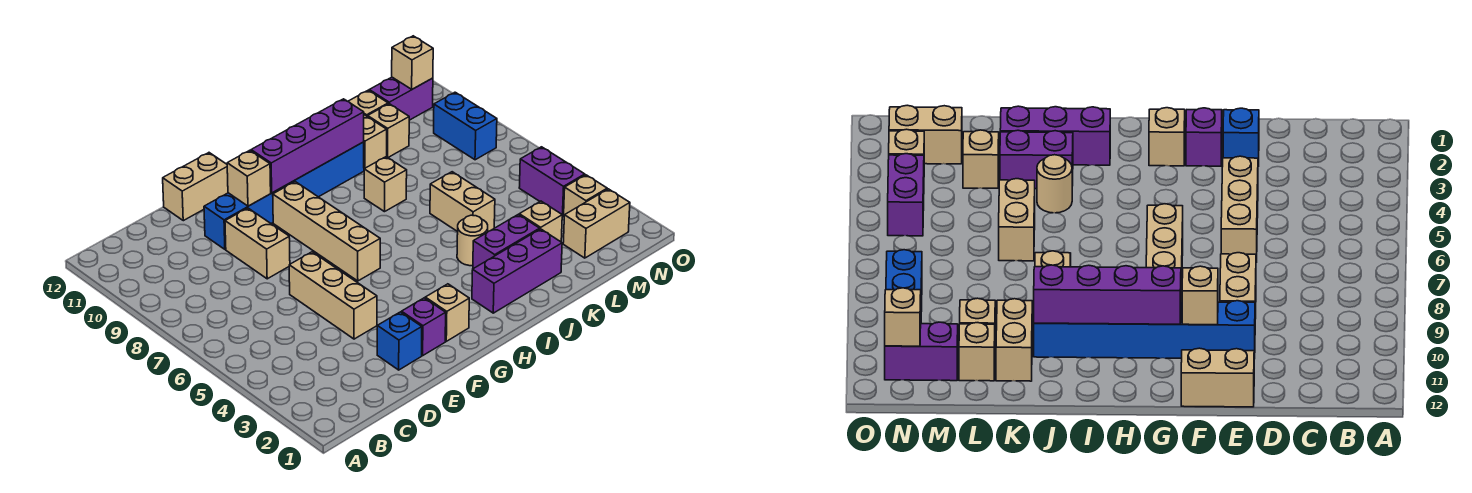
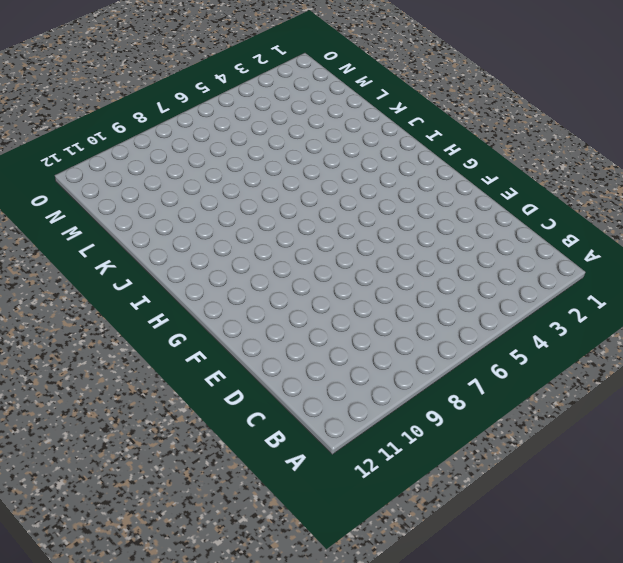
none -> blue 1x1 brick [377,312,422,370]
none -> tan 1x3 brick [289,252,377,339]
none -> tan 1x2 brick [225,208,290,279]

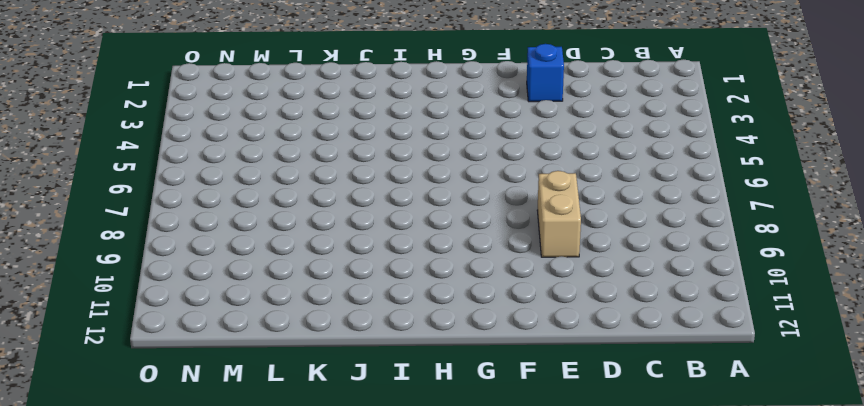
none -> tan 1x3 brick [289,252,377,339]
none -> blue 1x6 brick [204,142,364,249]
none -> tan 1x2 brick [163,153,228,221]

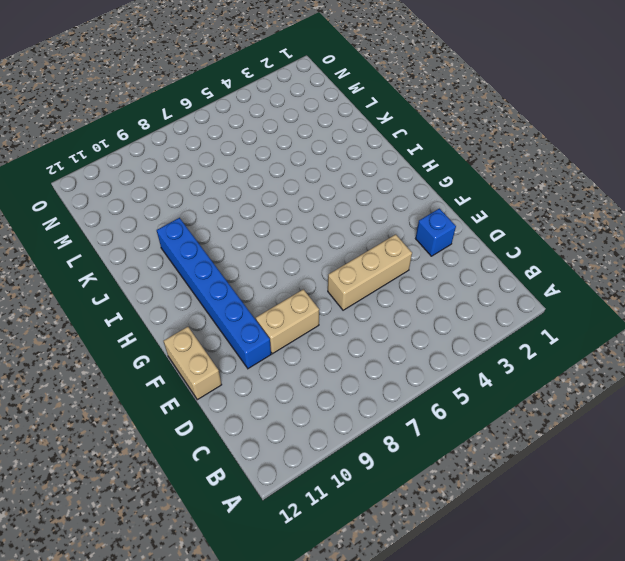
none -> purple 1x1 brick [401,298,446,356]
none -> tan 1x1 brick [425,284,469,341]
none -> tan 1x4 brick [273,182,380,281]

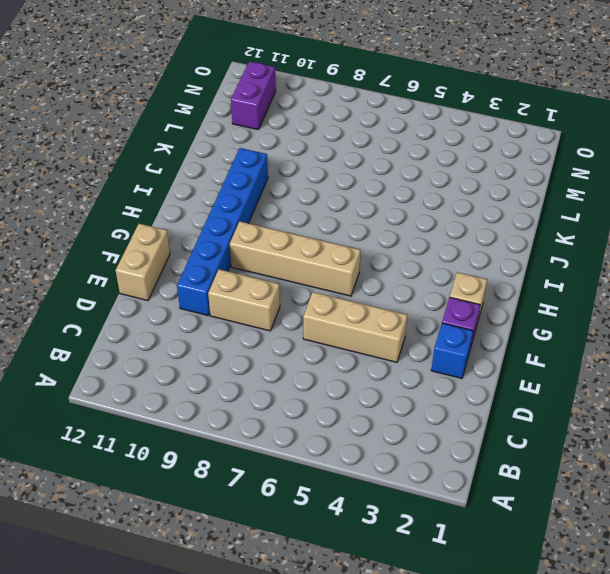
none -> purple 1x3 brick [472,229,562,313]
none -> purple 1x2 brick [473,214,540,269]
none -> tan 1x1 round brick [457,215,488,266]

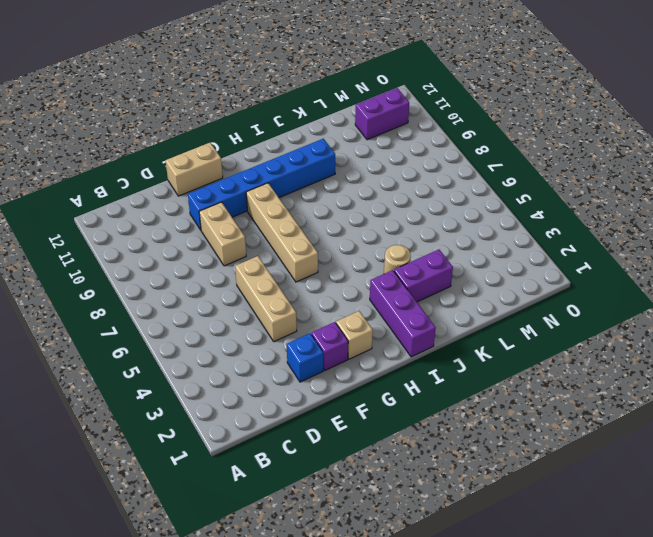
purple 1x3 brick [370,270,436,357] -> purple 1x3 brick turned to [472,229,562,313]
none -> tan 1x1 brick [364,157,407,212]
none -> tan 1x2 brick [430,172,495,232]
none -> tan 1x2 brick [364,115,387,169]

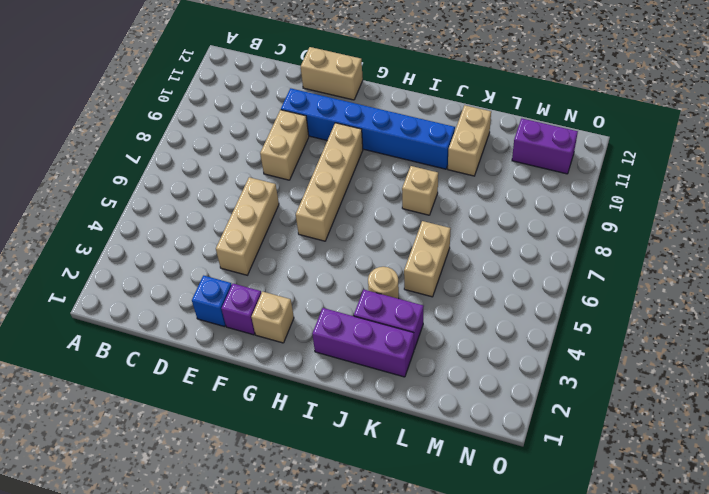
none -> tan 1x1 brick [519,201,562,242]
none -> tan 1x1 brick [368,104,409,157]
none -> tan 1x1 brick [348,90,388,117]

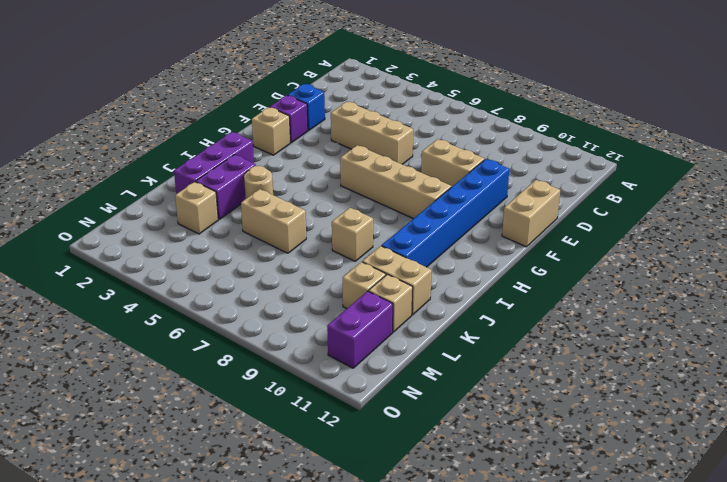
none -> tan 1x2 brick [563,189,630,258]
none -> tan 1x1 brick [564,175,607,215]
none -> purple 1x2 brick [519,147,585,216]

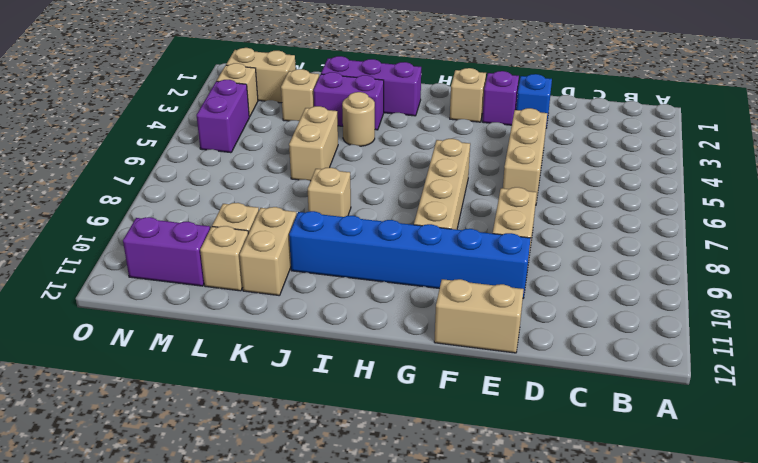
none -> blue 1x2 brick [434,92,497,160]
none -> tan 1x1 brick [227,150,271,206]
none -> purple 1x4 brick [251,99,364,193]

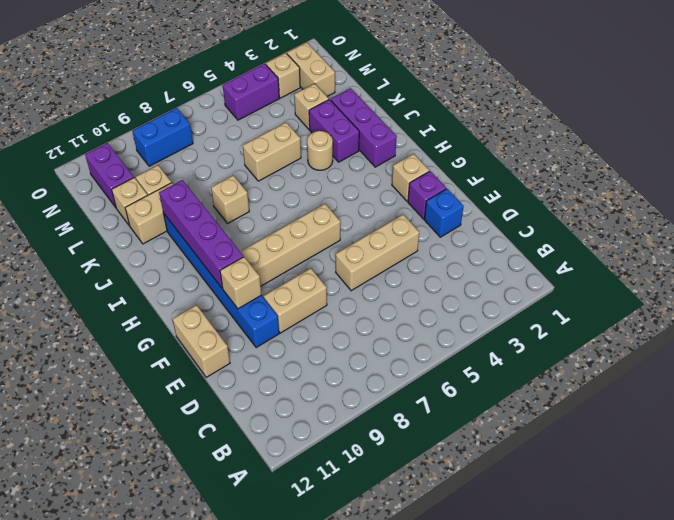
none -> tan 1x1 brick [392,36,433,89]

